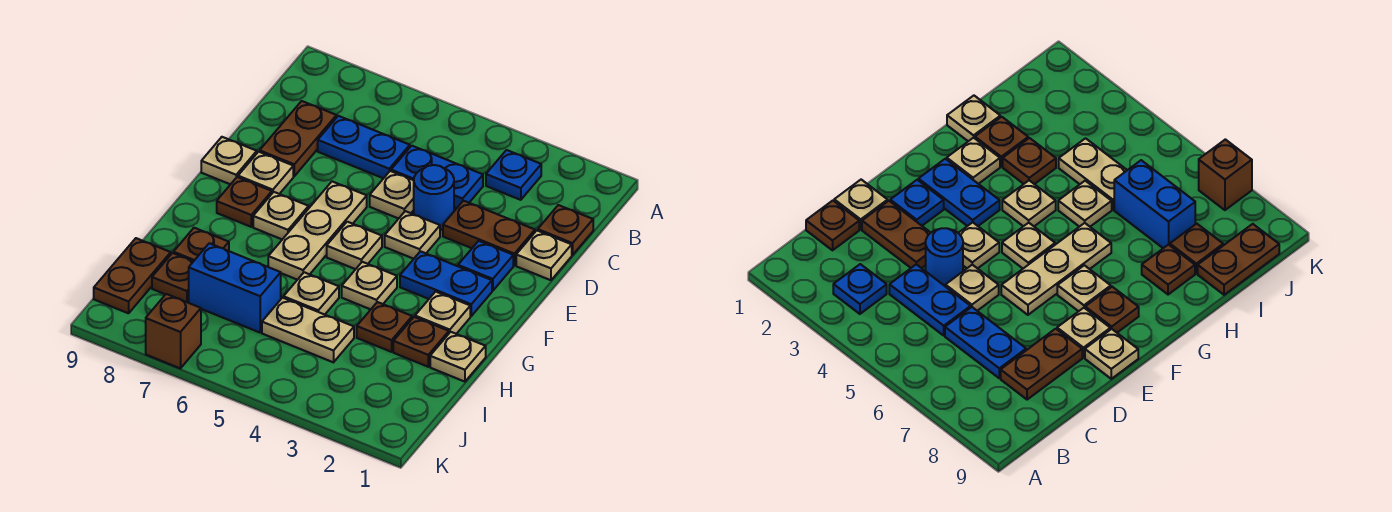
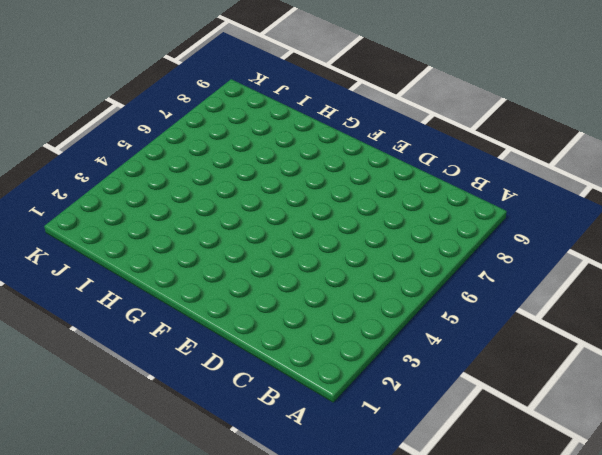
none -> blue 1x1 plate [486,150,541,200]
none -> brown 1x1 plate [538,205,593,255]
none -> blue 1x2 plate [391,146,483,208]
none -> blue 1x2 plate [318,116,410,178]

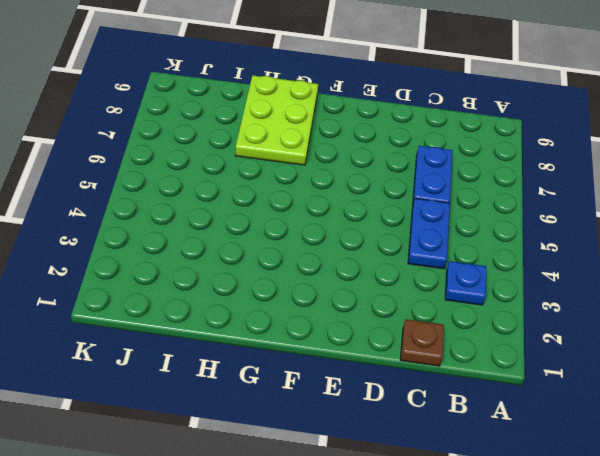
lime 2x3 plate [235,75,318,165] -> brown 1x1 plate [173,228,229,261]
none -> brown 1x2 plate [260,101,336,176]
none -> tan 1x1 plate [516,230,572,280]
none -> brown 1x2 plate [443,201,535,265]
none -> blue 1x1 round brick [414,165,454,230]

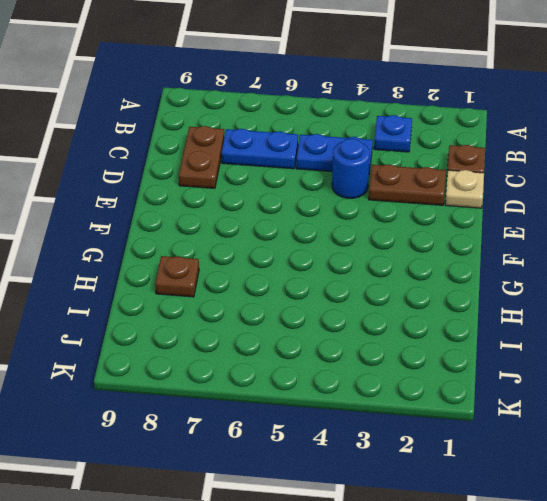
none -> tan 1x1 plate [370,171,414,219]
none -> blue 1x1 plate [458,241,513,291]
none -> tan 1x1 plate [385,211,440,259]
none -> tan 1x3 plate [268,182,367,280]

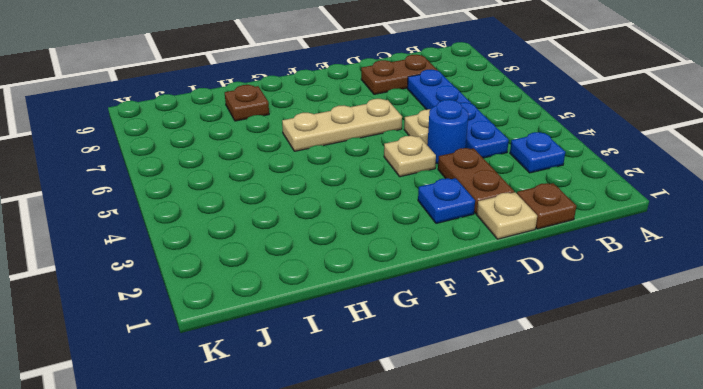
none -> tan 1x1 plate [238,152,293,194]
none -> tan 1x1 plate [201,137,257,184]
none -> blue 1x2 plate [400,251,492,316]
none -> tan 1x1 plate [327,222,382,269]

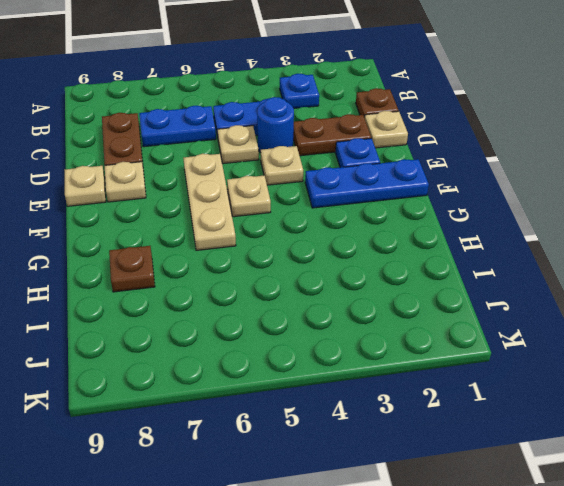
blue 1x3 plate [305,159,429,208] -> blue 1x2 plate [400,251,492,316]
none -> tan 1x1 plate [253,192,309,239]
none -> brown 1x1 plate [217,177,272,227]
none -> tan 1x1 plate [415,292,470,334]
none -> tan 1x1 plate [342,262,397,309]

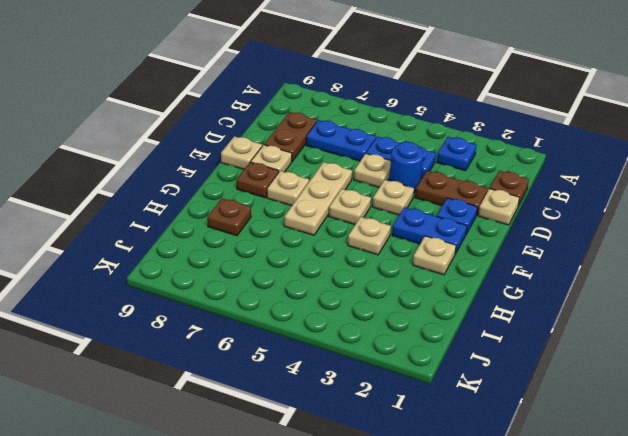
none -> tan 1x1 plate [430,332,486,382]
none -> brown 1x1 plate [393,317,449,367]
none -> brown 1x1 plate [357,302,412,352]
none -> tan 1x1 plate [283,272,339,315]

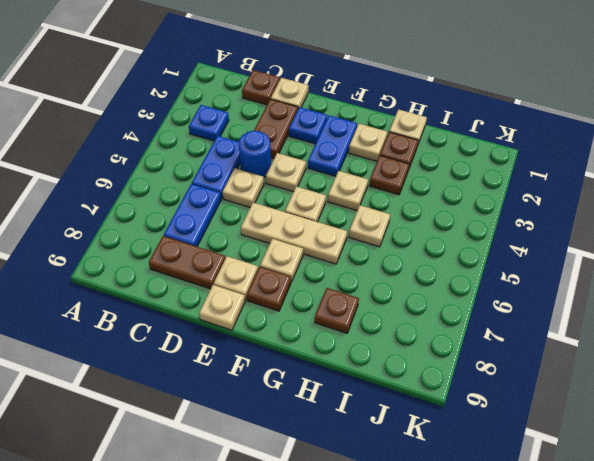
none -> tan 1x2 plate [262,298,354,362]
none -> blue 1x2 brick [189,243,281,333]
none -> brown 1x1 plate [152,253,193,302]
none -> brown 1x2 plate [94,238,171,313]

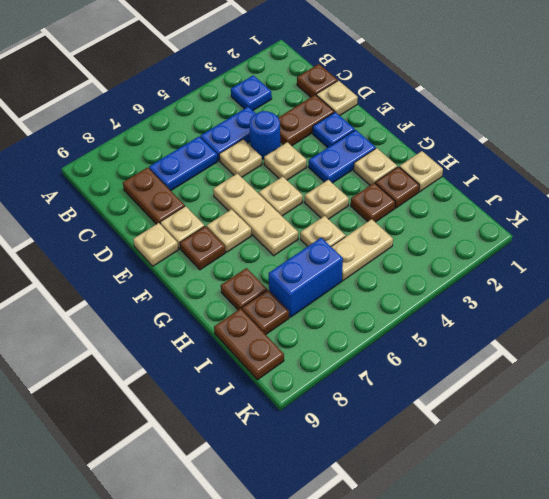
none -> brown 1x1 brick [146,294,201,368]

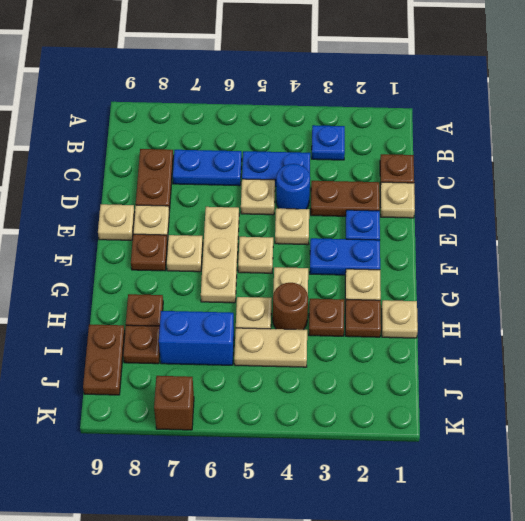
brown 1x1 round brick [273,283,308,330] -> none

